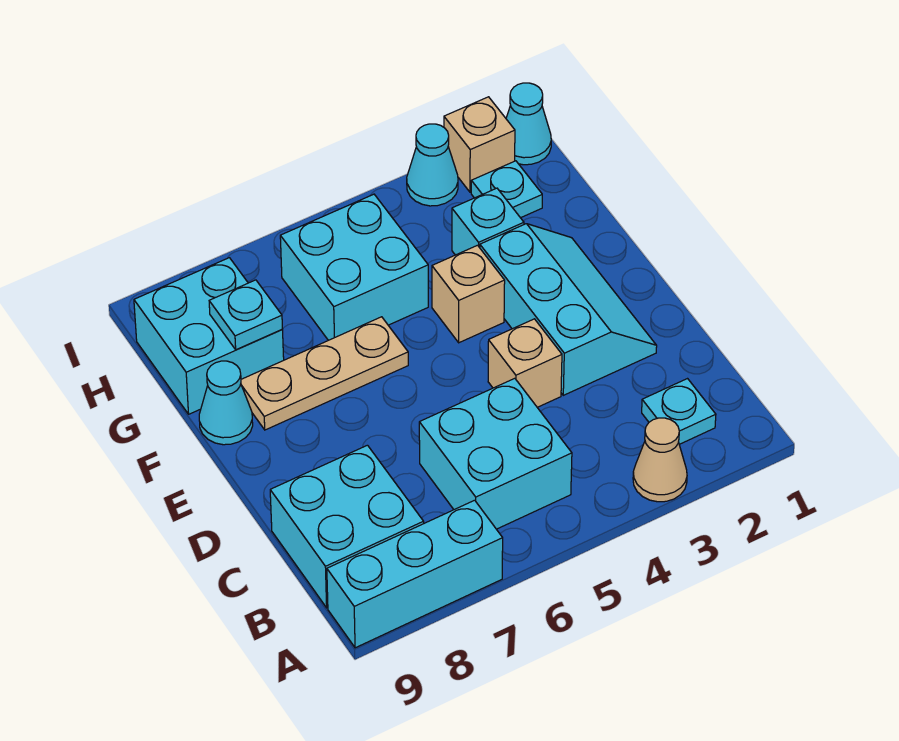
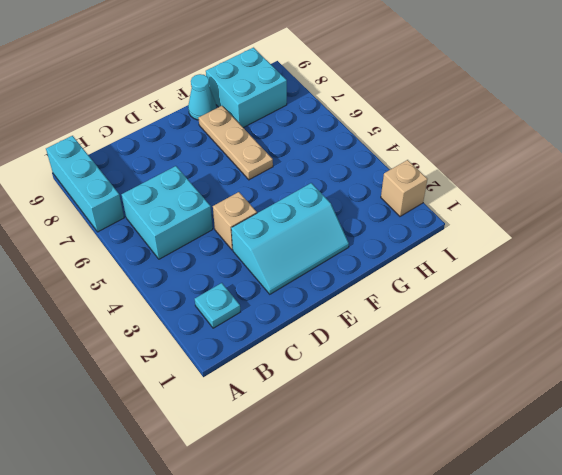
none -> tan 1x1 cone [633,418,687,502]
none -> cyan 2x2 brick [270,445,424,608]
none -> tan 1x1 brick [432,245,505,343]

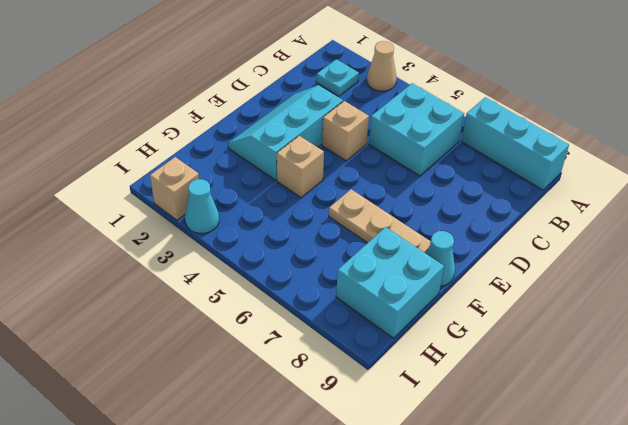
none -> cyan 2x2 brick [270,445,424,608]
none -> cyan 1x1 brick [452,188,524,255]
none -> cyan 2x2 brick [280,194,428,340]

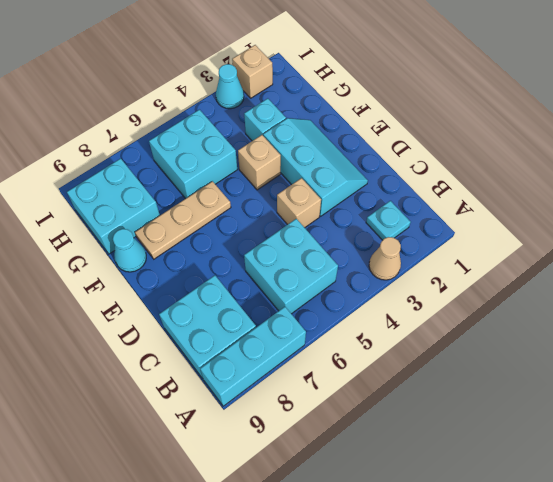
none -> cyan 1x1 plate [471,161,542,218]
none -> cyan 1x1 cone [506,83,551,165]
none -> cyan 1x1 plate [209,280,282,350]

